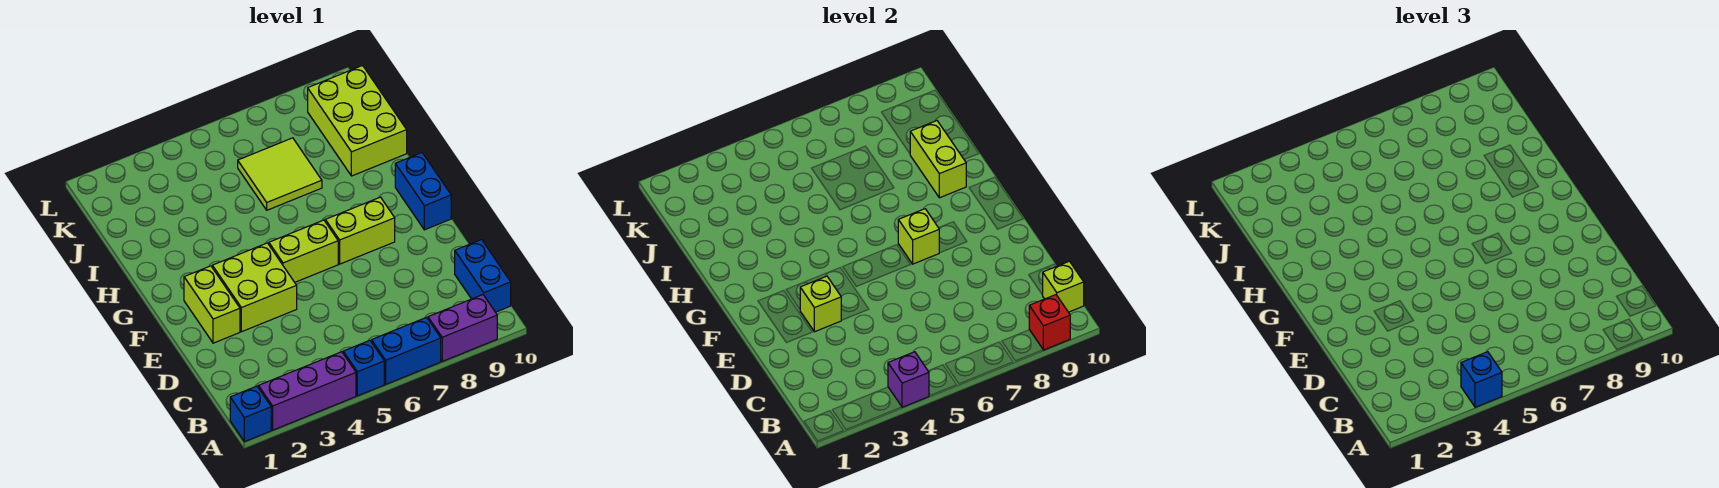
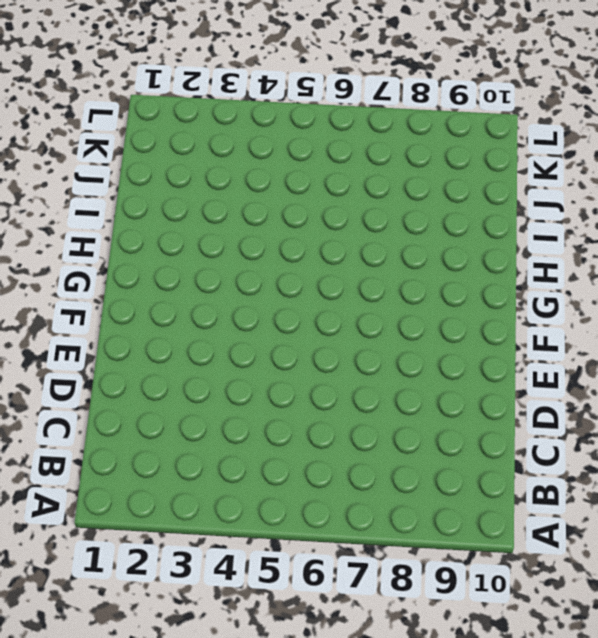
none -> blue 1x1 brick [230,386,271,442]
none -> purple 1x3 brick [258,352,356,430]
none -> blue 1x1 brick [343,340,384,396]

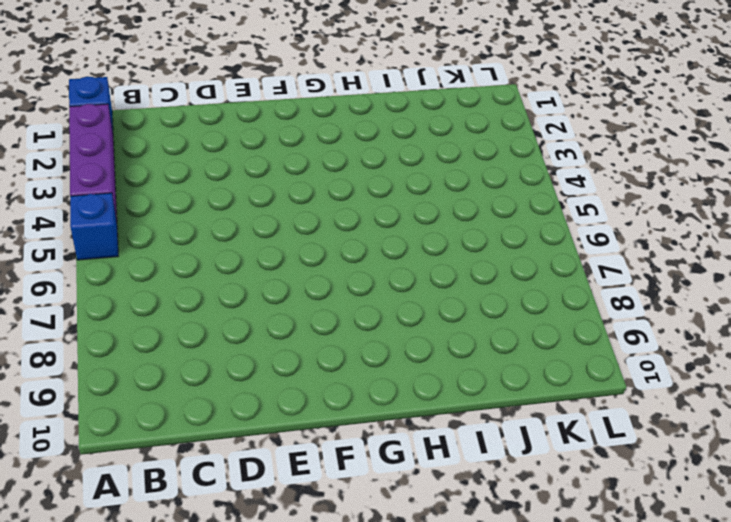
none -> blue 1x2 brick [372,318,441,384]
none -> purple 1x2 brick [428,295,497,361]
none -> blue 1x2 brick [455,240,511,312]

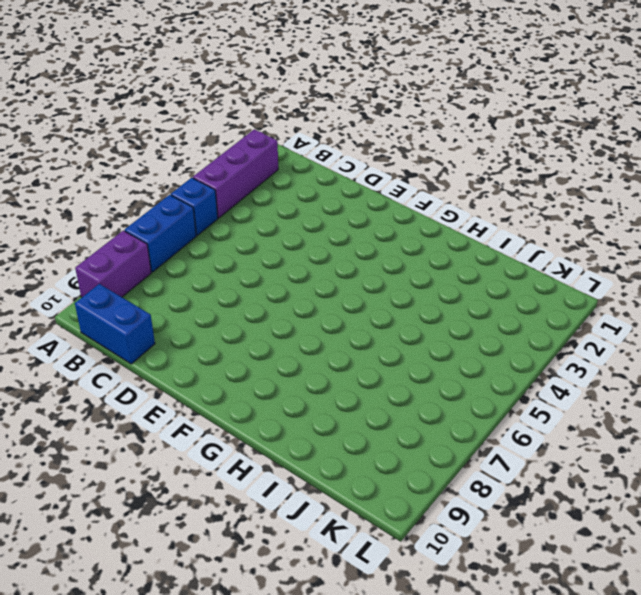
none -> blue 1x1 brick [230,386,271,442]
none -> lime 1x2 brick [184,266,240,343]
none -> lime 2x2 brick [212,243,297,332]

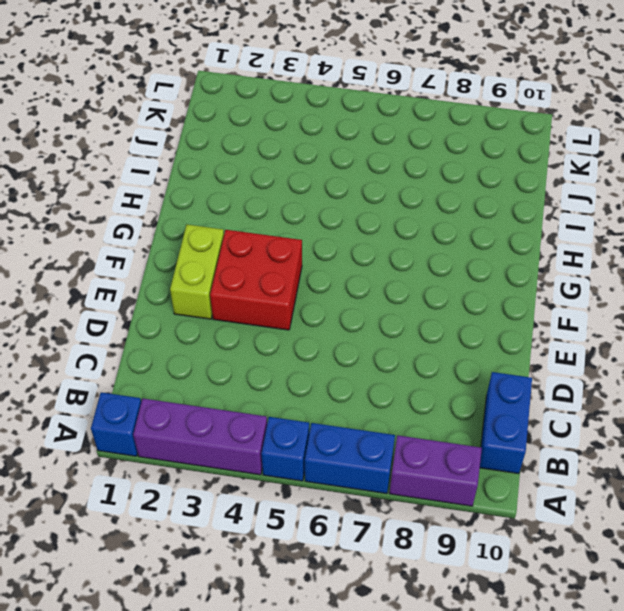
red 2x2 brick [210,230,302,330] -> lime 2x2 brick [212,243,297,332]
none -> lime 1x2 brick [269,220,338,282]
none -> lime 1x2 brick [325,197,395,264]
none -> blue 1x2 brick [395,153,451,230]

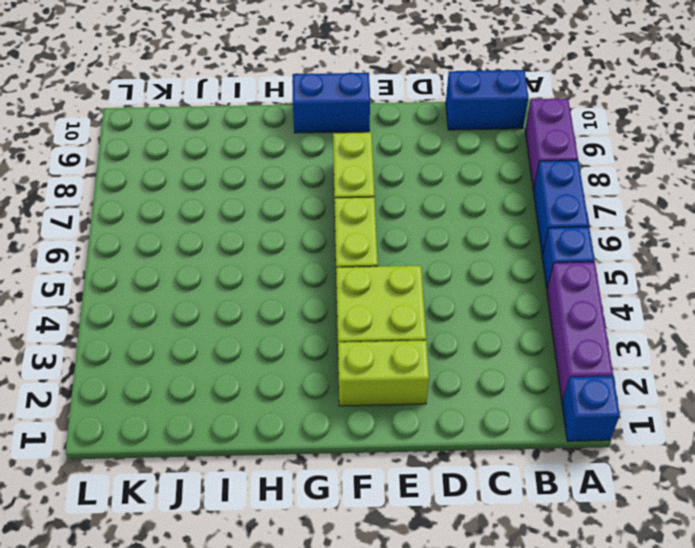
none -> lime 2x2 tile [238,138,322,210]
none -> lime 2x3 brick [308,66,407,176]
none -> purple 1x1 brick [888,352,929,407]

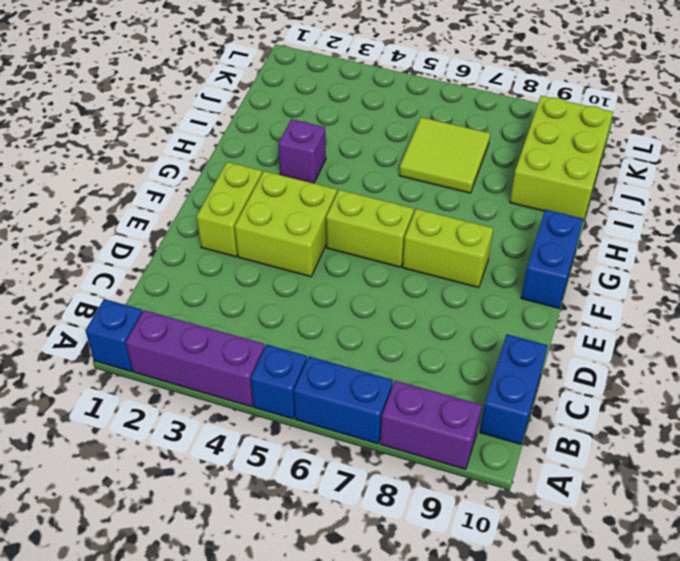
purple 1x1 brick [278,119,326,183] -> purple 1x1 brick moved to [888,352,929,407]
none -> red 1x1 brick [1029,295,1070,350]
none -> lime 1x1 brick [1043,261,1084,312]
none -> lime 1x1 brick [800,276,841,332]

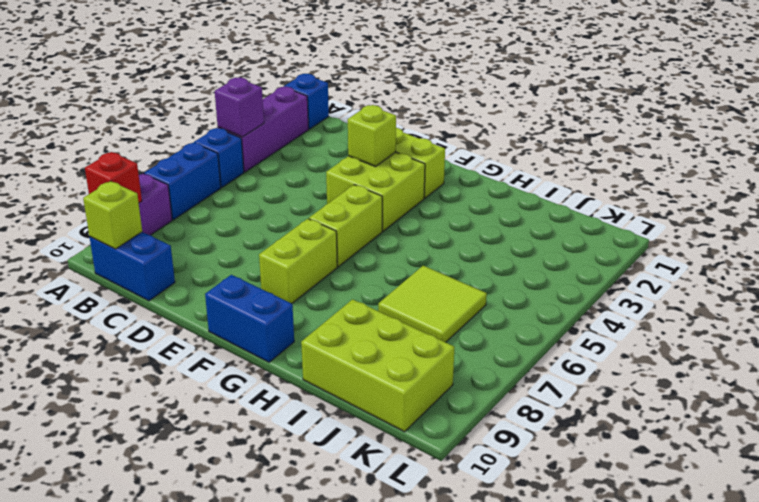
none -> lime 1x1 brick [898,209,939,264]
none -> lime 1x2 brick [910,121,966,198]
none -> blue 1x1 brick [1461,352,1502,407]

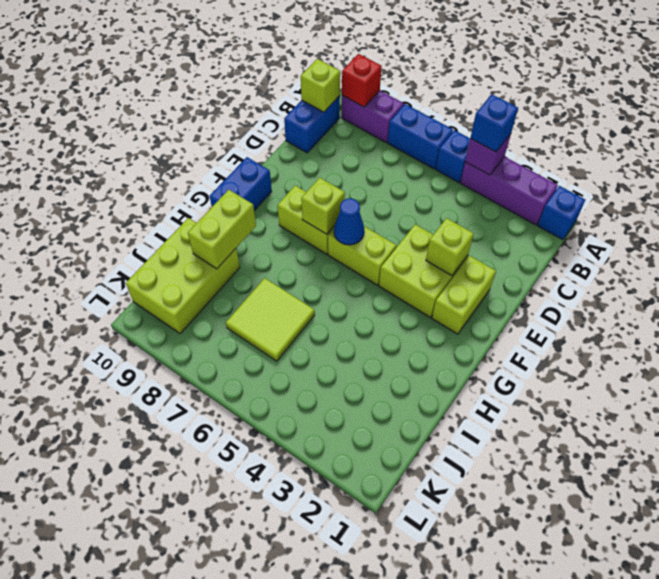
blue 1x1 cone [334,198,364,245] -> none

